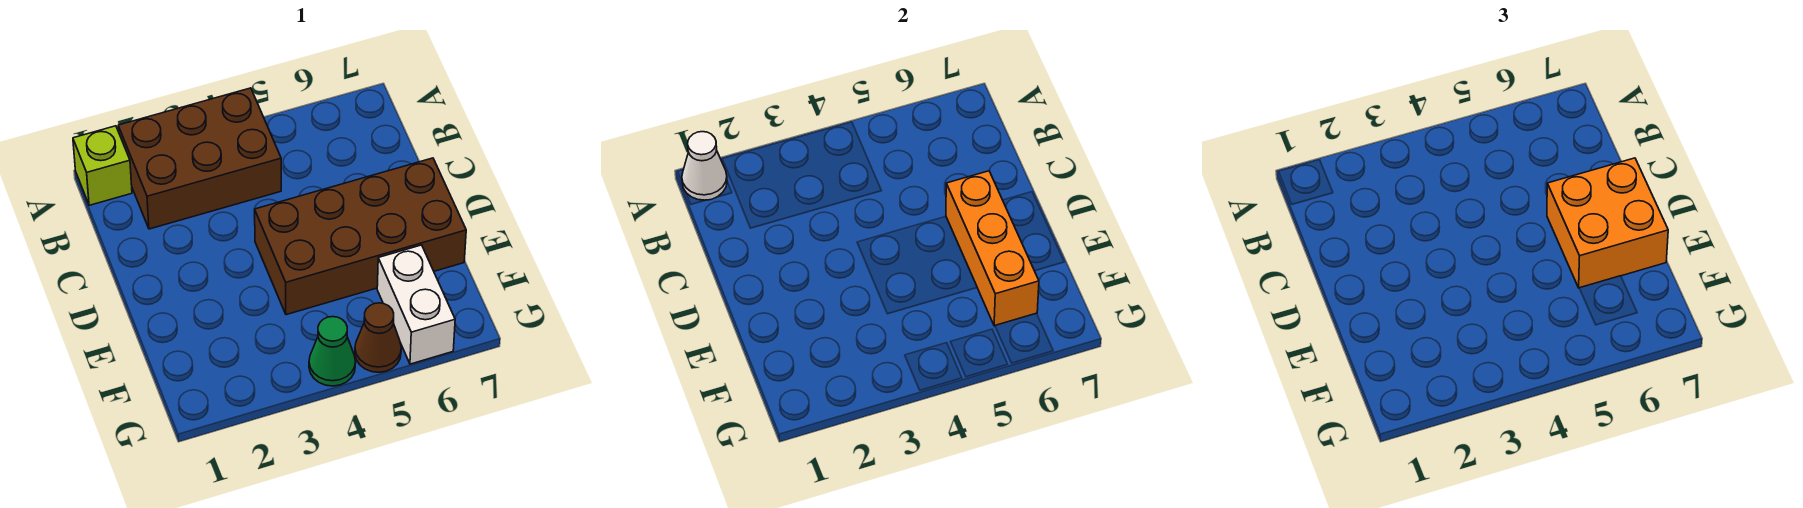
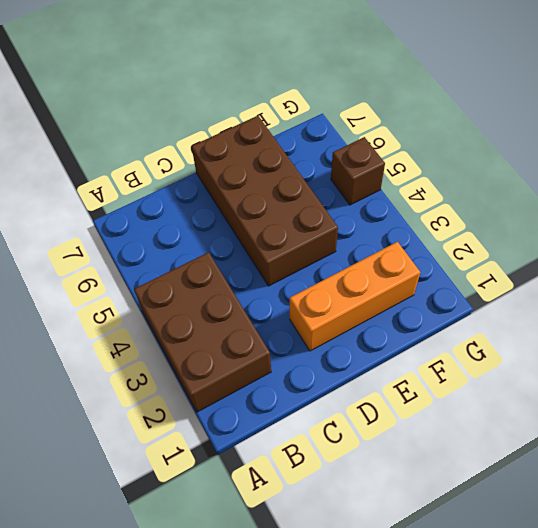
orange 1x3 brick [289,242,420,351] -> orange 1x3 brick moved to [946,171,1039,326]
brown 1x1 brick [331,137,385,205] -> brown 1x1 cone [355,303,401,372]
none -> lime 1x1 brick [73,126,132,205]
none -> white 1x2 brick [377,245,455,364]

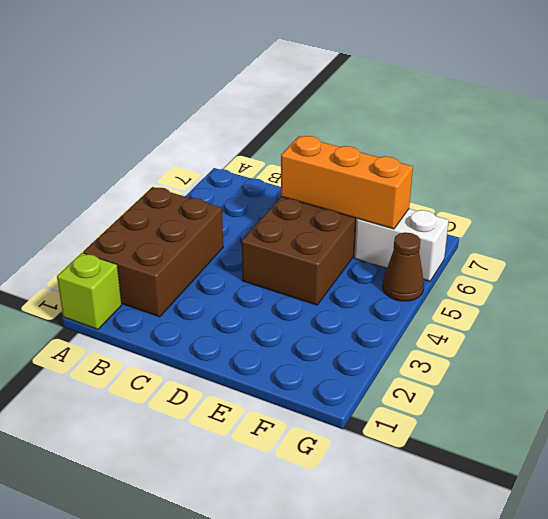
none -> green 1x1 cone [309,317,356,386]
none -> white 1x1 cone [682,132,727,200]

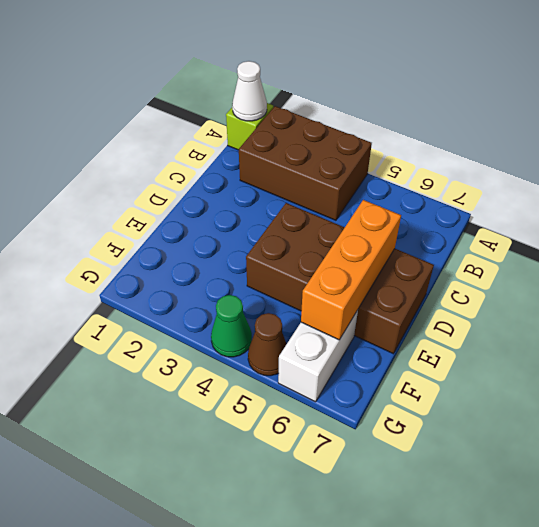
none -> orange 2x2 brick [1547,158,1668,288]

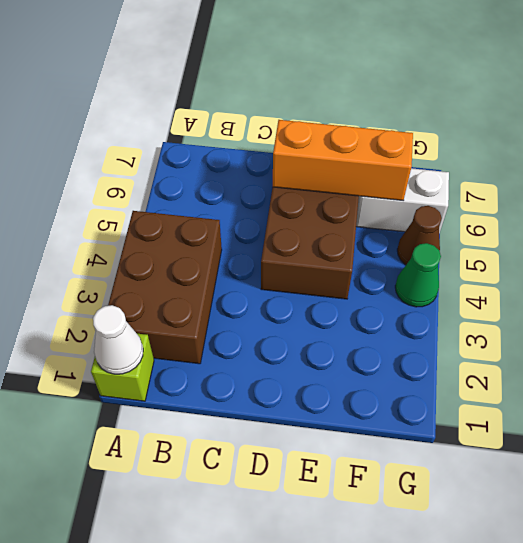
none -> orange 2x2 brick [1547,158,1668,288]

